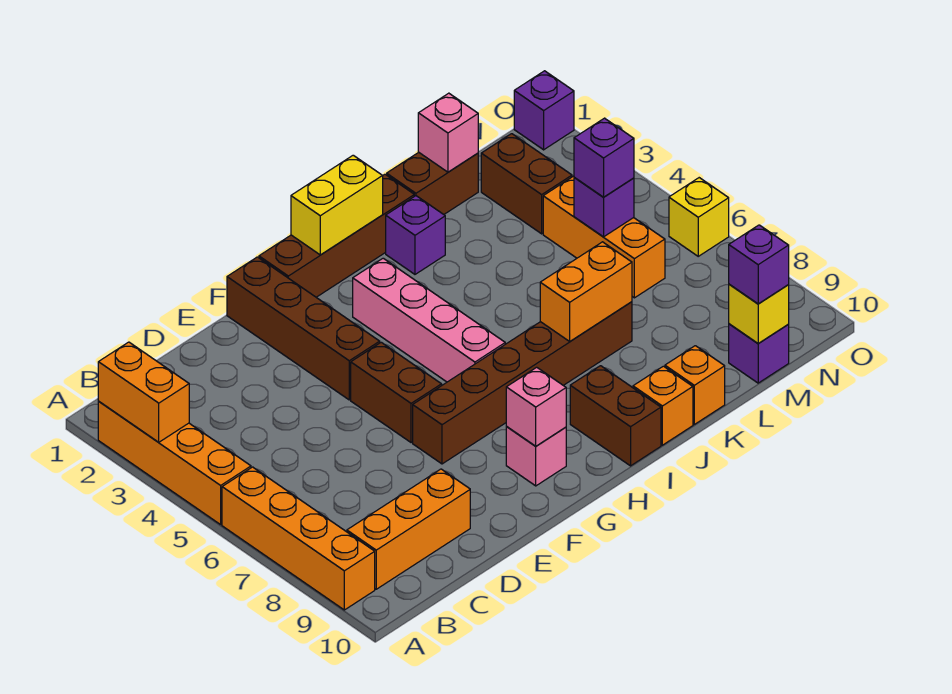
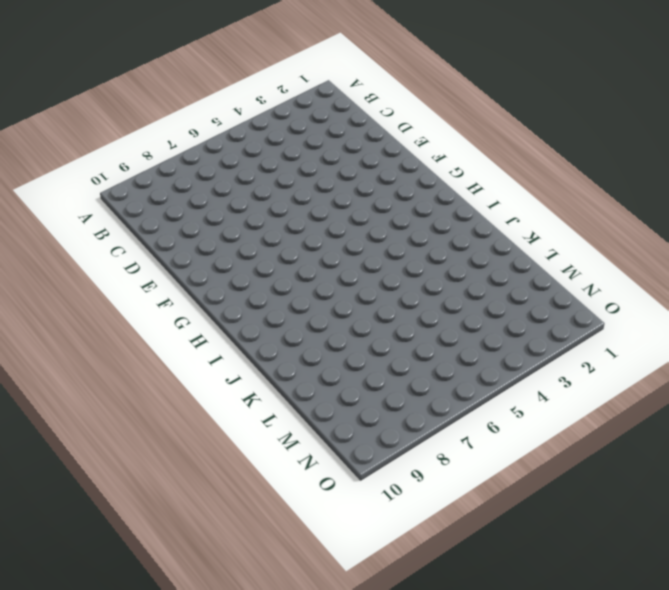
none -> orange 1x4 brick [98,402,251,525]
none -> orange 1x4 brick [222,467,375,610]
none -> orange 1x3 brick [347,469,470,589]

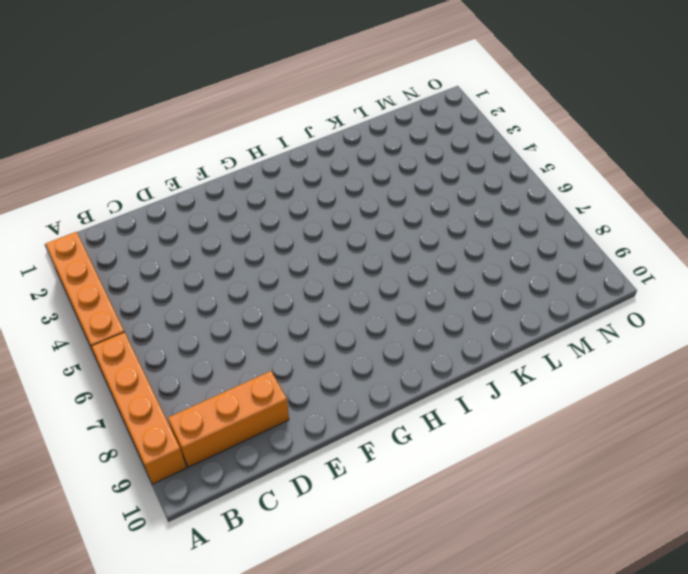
none -> brown 1x4 brick [227,257,380,400]
none -> brown 1x2 brick [351,342,442,443]
none -> brown 1x6 brick [413,302,632,464]

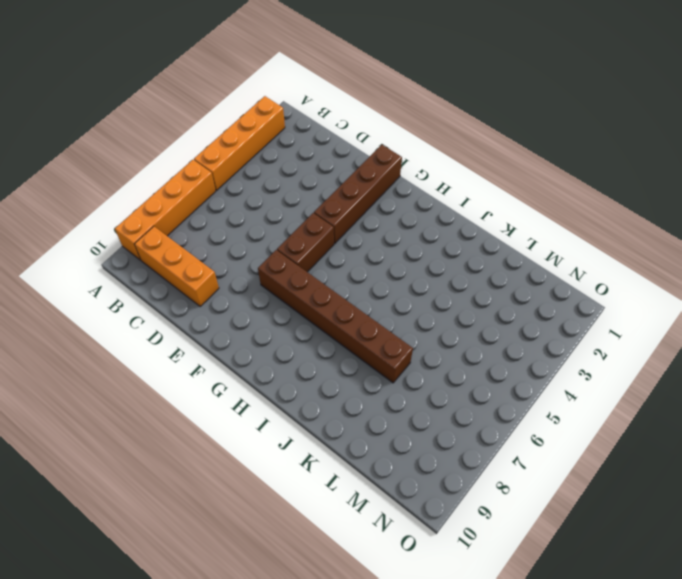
none -> brown 1x4 brick [259,174,414,297]
none -> pink 1x1 brick [506,426,566,486]
none -> pink 1x4 brick [353,258,505,382]

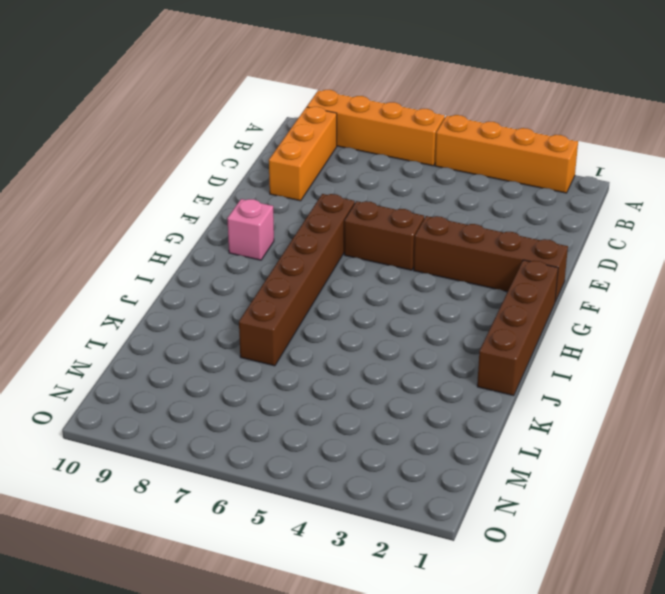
none -> pink 1x4 brick [353,258,505,382]
none -> brown 1x2 brick [570,366,661,466]
none -> purple 1x1 brick [386,196,445,274]

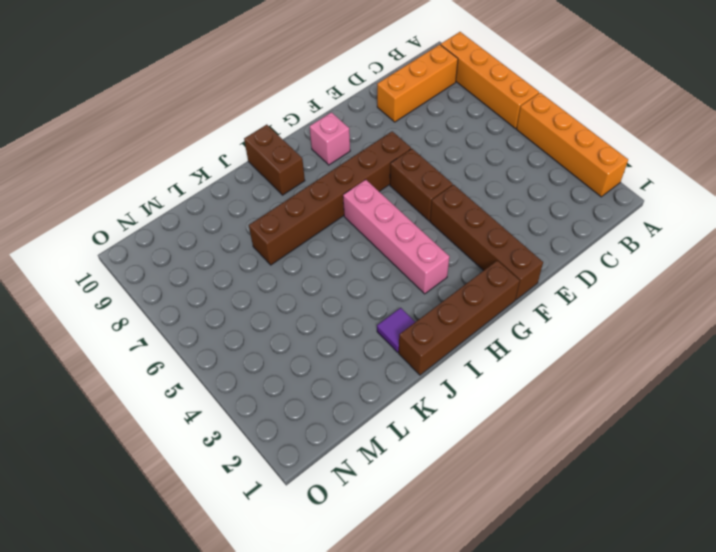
purple 1x1 tile [377,308,415,352] -> purple 1x1 brick [386,196,445,274]
none -> orange 1x1 brick [633,366,693,445]
none -> brown 1x2 brick [387,152,478,214]
none -> orange 1x1 brick [665,346,725,424]

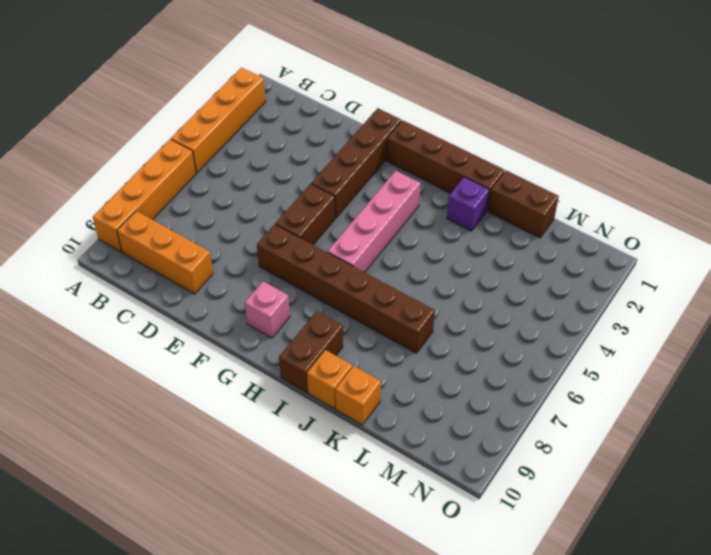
none -> brown 1x2 brick [481,134,572,234]
none -> orange 1x3 brick [543,176,665,298]
none -> purple 1x1 brick [729,324,789,383]

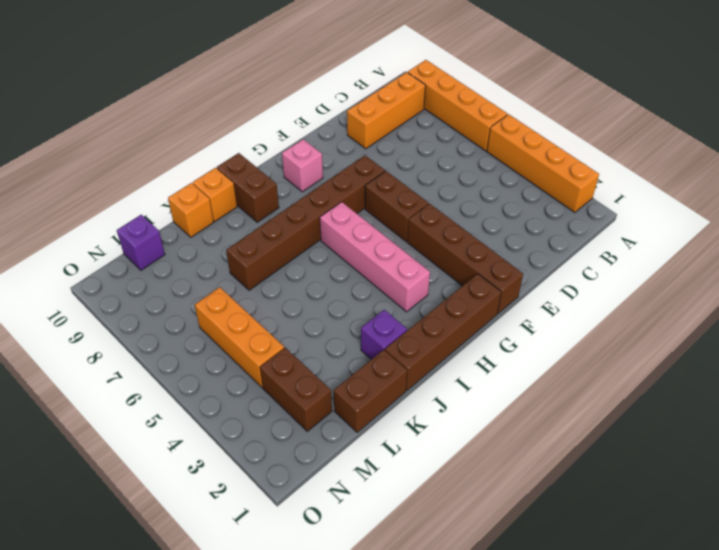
none -> purple 1x1 brick [514,71,574,150]
none -> yellow 1x1 brick [669,178,729,256]
none -> orange 1x2 brick [98,342,189,442]

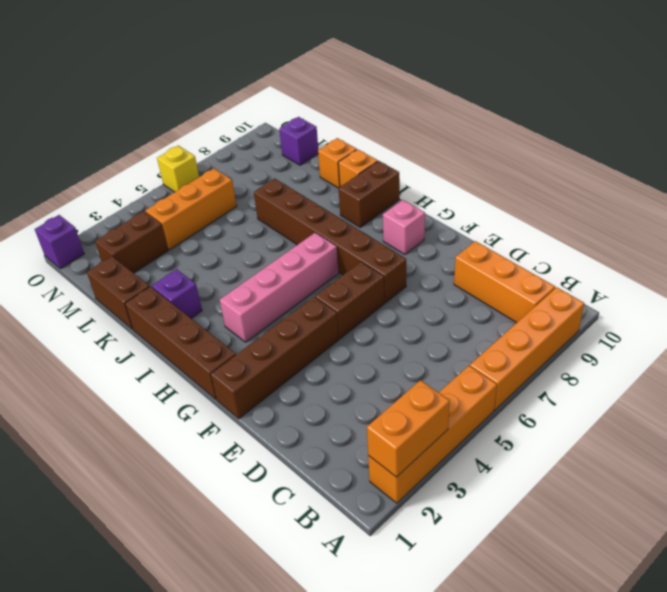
none -> pink 1x1 brick [506,367,566,446]
none -> yellow 1x2 brick [291,155,383,255]
none -> orange 1x2 brick [540,242,632,341]

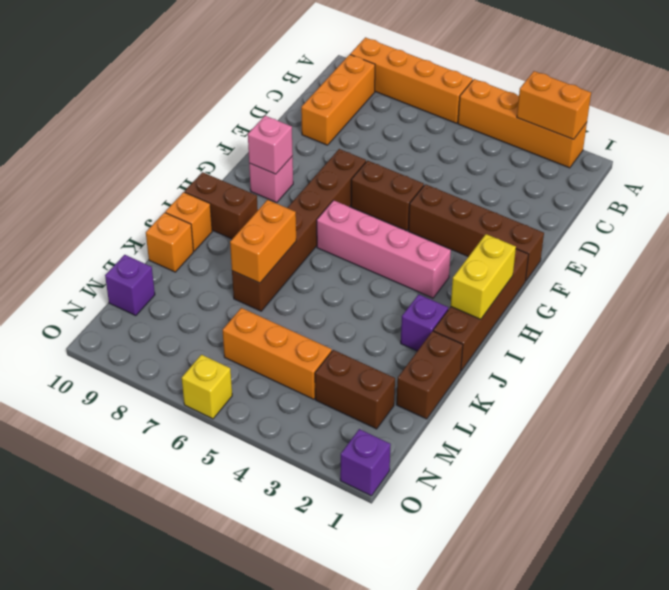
none -> pink 1x1 brick [418,93,478,172]
none -> purple 1x1 brick [574,177,634,237]
none -> yellow 1x1 brick [729,284,789,344]

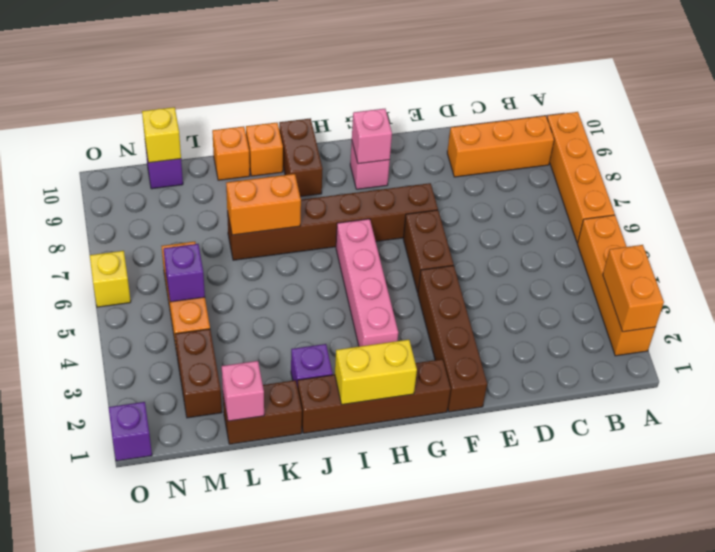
none -> purple 1x1 brick [574,118,634,197]
none -> purple 1x1 brick [729,225,789,304]

